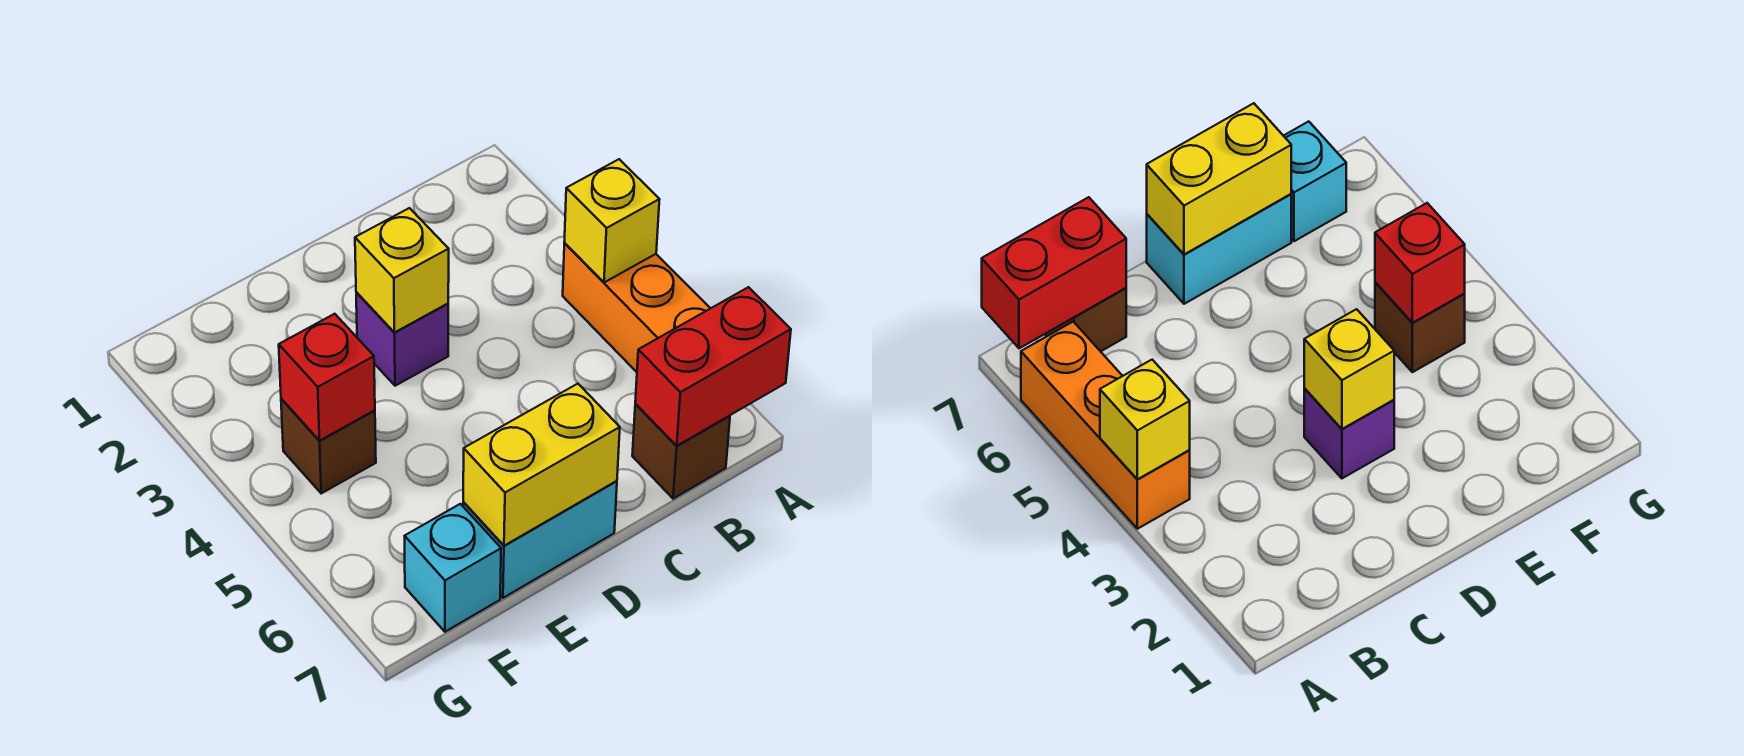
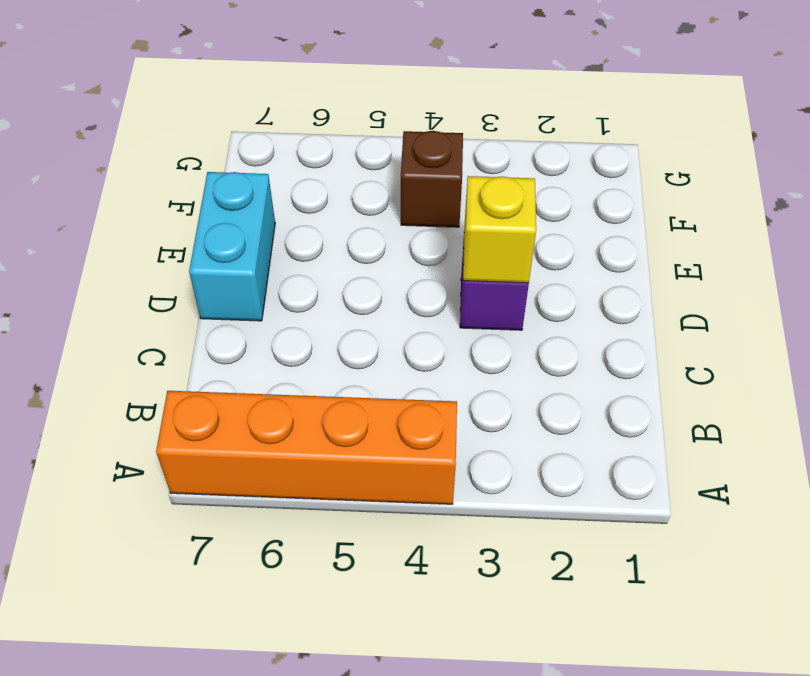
orange 1x4 brick [156,391,457,504] -> orange 1x3 brick [563,243,710,372]
none -> brown 1x1 brick [632,404,730,499]
none -> cyan 1x1 brick [405,504,501,632]

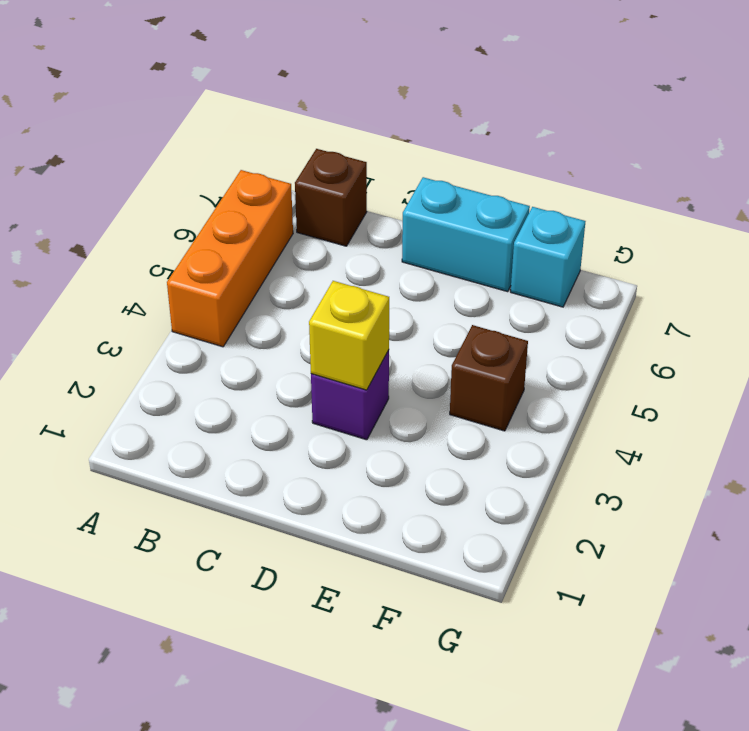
none -> yellow 1x1 brick [564,159,660,282]
none -> red 1x2 brick [635,287,791,446]

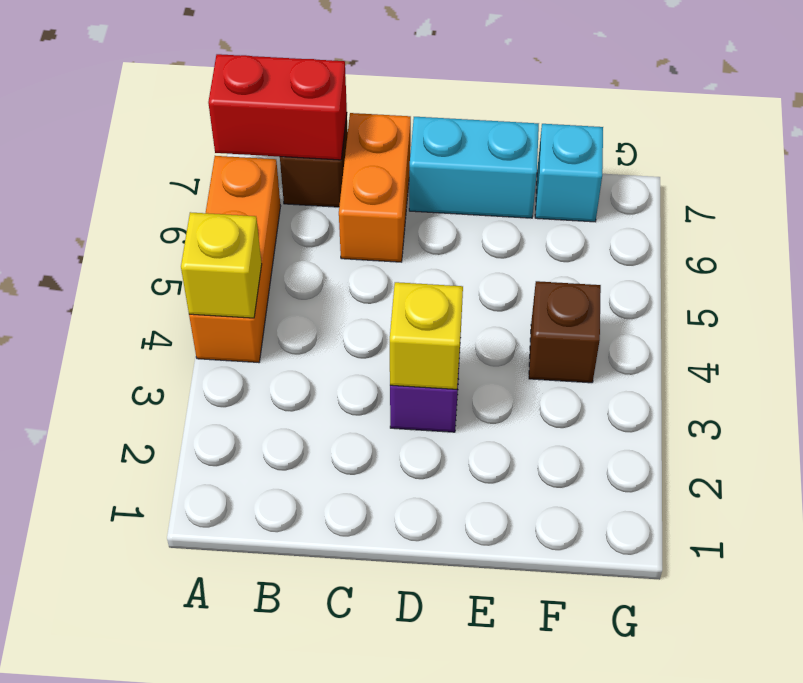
orange 1x2 brick [339,113,411,262] -> none
none -> yellow 1x2 brick [463,384,620,546]
none -> red 1x1 brick [279,314,375,441]

